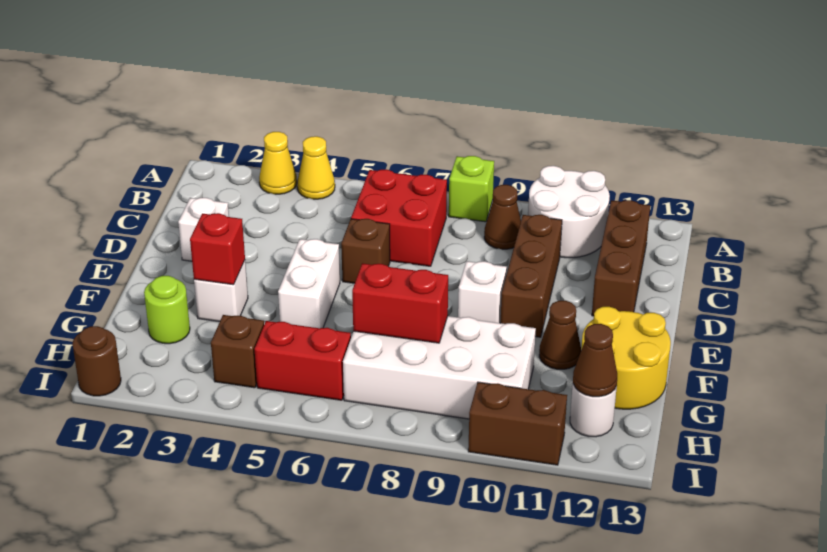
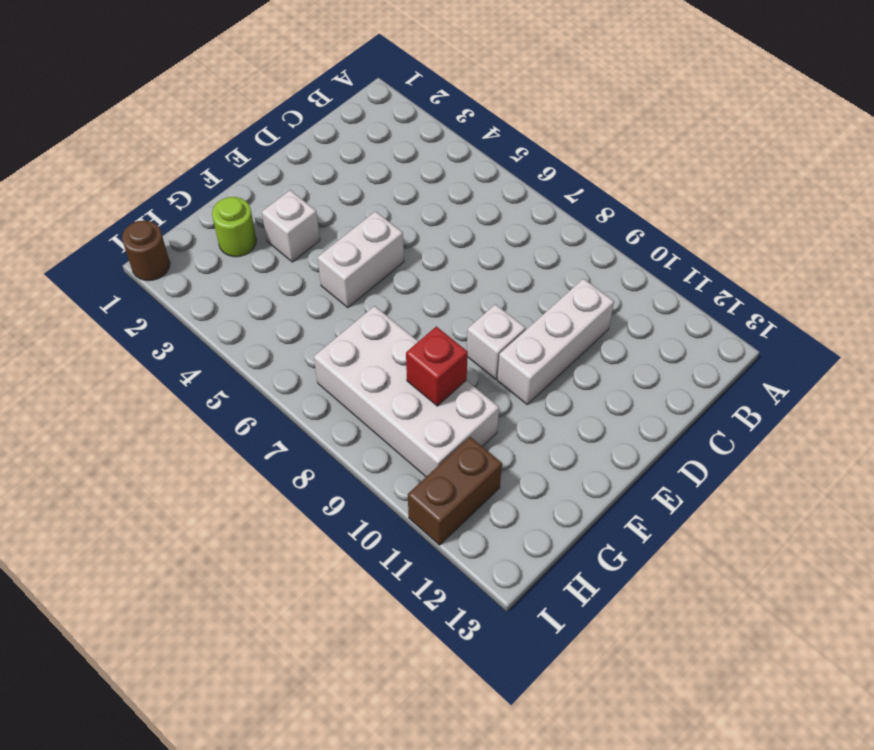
white 1x3 brick [497,279,614,404] -> brown 1x3 brick [501,215,562,337]
red 1x1 brick [406,326,468,406] -> red 1x1 brick moved to [190,213,245,285]
brown 1x2 brick [408,437,502,545] -> brown 1x2 brick turned to [468,382,567,465]
none -> yellow 1x1 cone [259,132,297,194]
none -> yellow 1x1 cone [297,136,335,199]
none -> lime 1x1 brick [449,156,494,222]

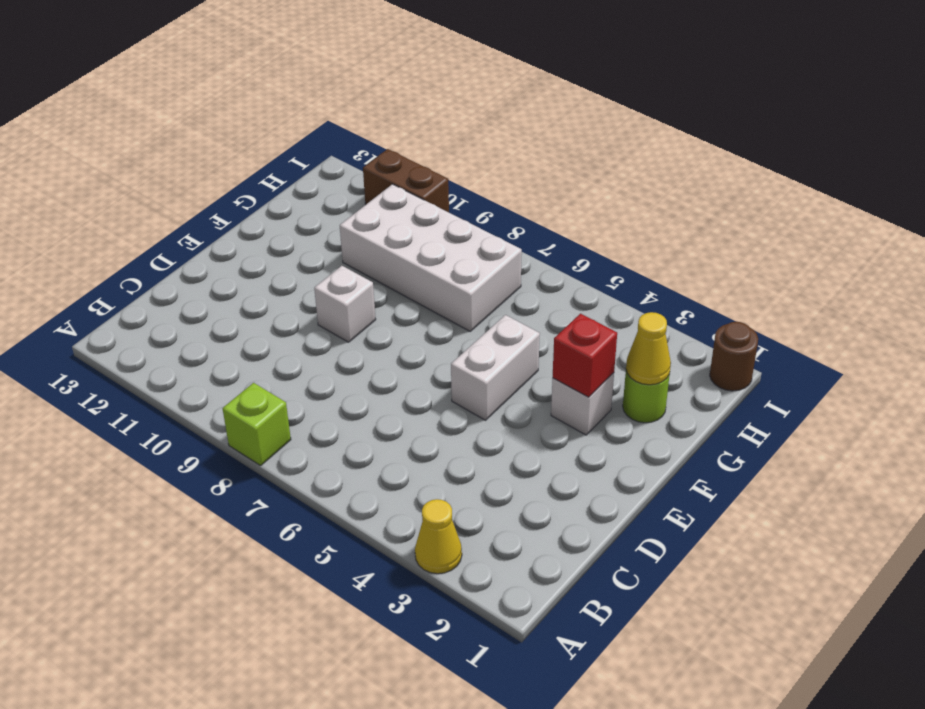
yellow 1x1 cone [626,312,671,385] -> yellow 1x1 cone moved to [297,136,335,199]
none -> white 2x2 round brick [528,166,610,258]
none -> red 2x2 brick [351,169,447,266]
none -> brown 1x1 cone [484,185,521,249]

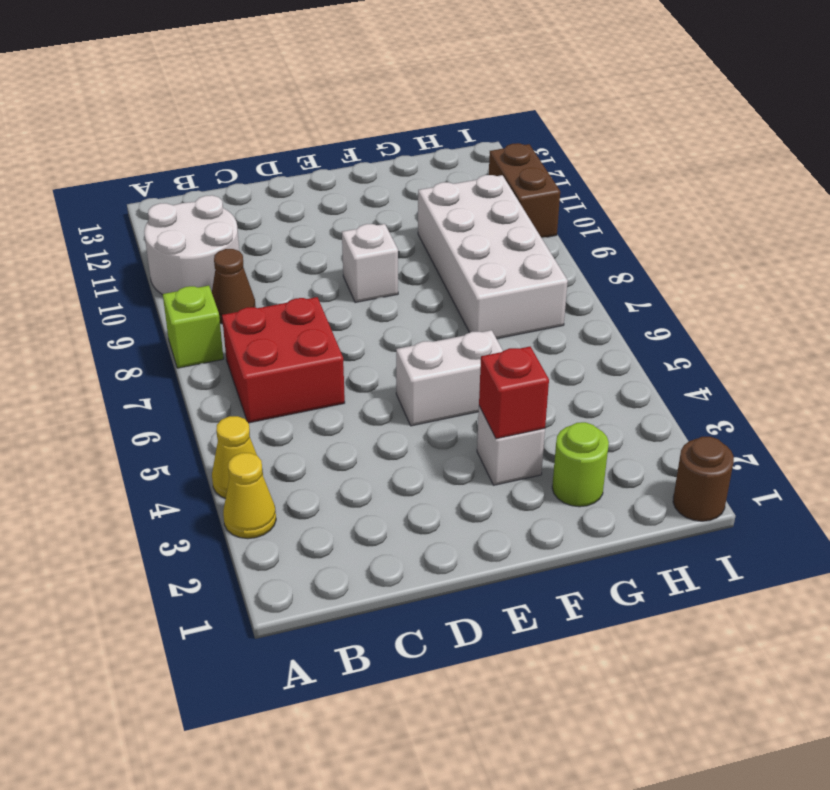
none -> brown 1x3 brick [592,200,650,316]
none -> brown 1x3 brick [501,215,562,337]
none -> white 1x1 brick [178,198,229,261]

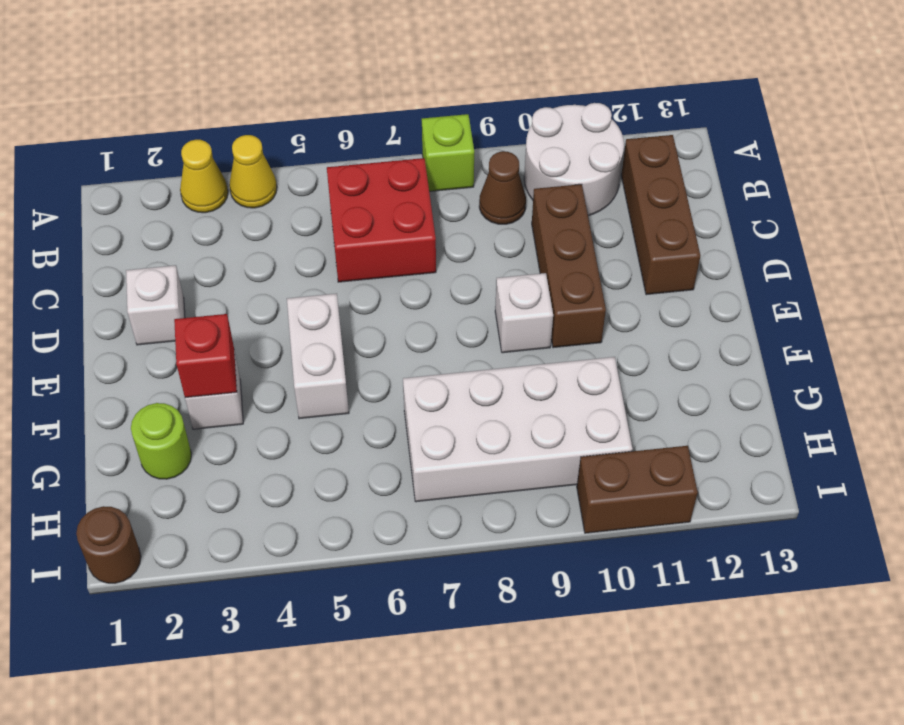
none -> brown 1x1 brick [341,219,390,283]
none -> brown 1x1 cone [539,301,581,369]
none -> yellow 2x2 round brick [581,307,671,409]

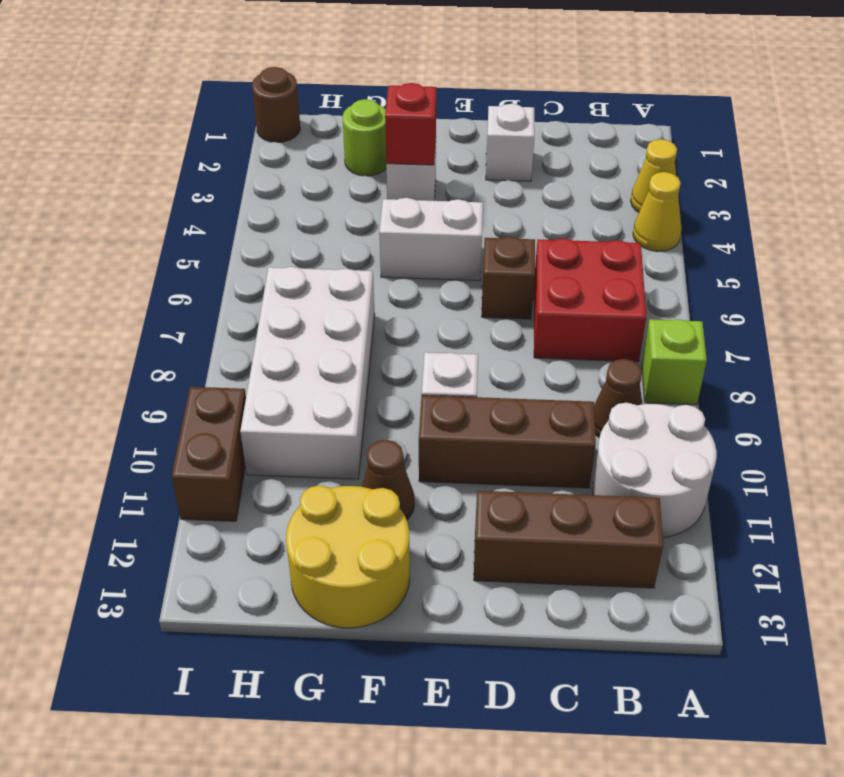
none -> brown 1x1 brick [211,315,264,388]
none -> red 1x2 brick [255,321,351,400]
none -> white 1x1 round brick [570,384,617,437]

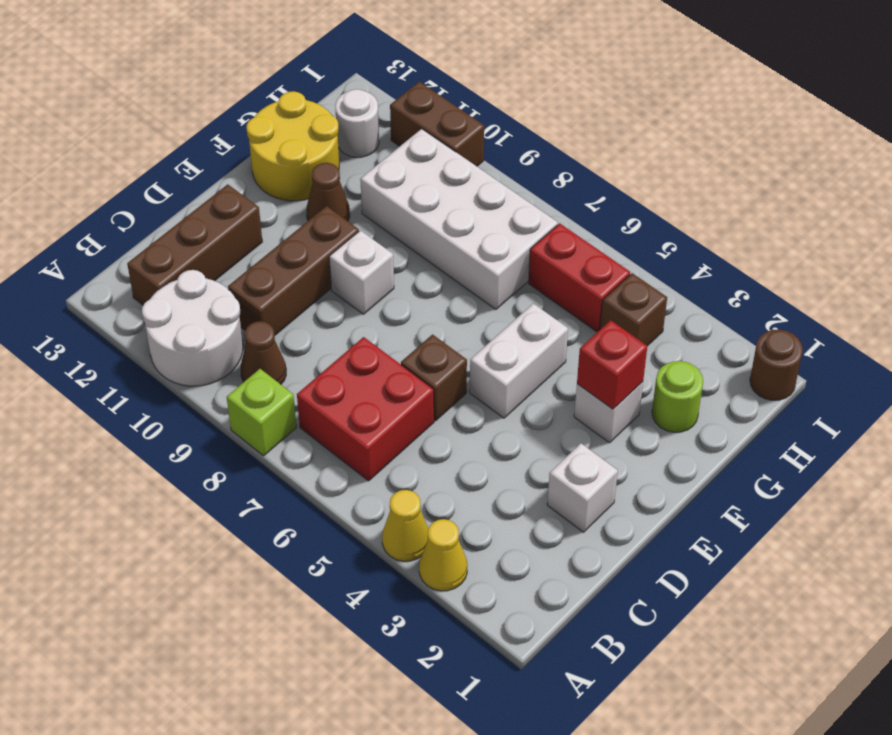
none -> red 1x2 brick [352,263,448,343]
none -> brown 1x1 cone [573,324,617,397]

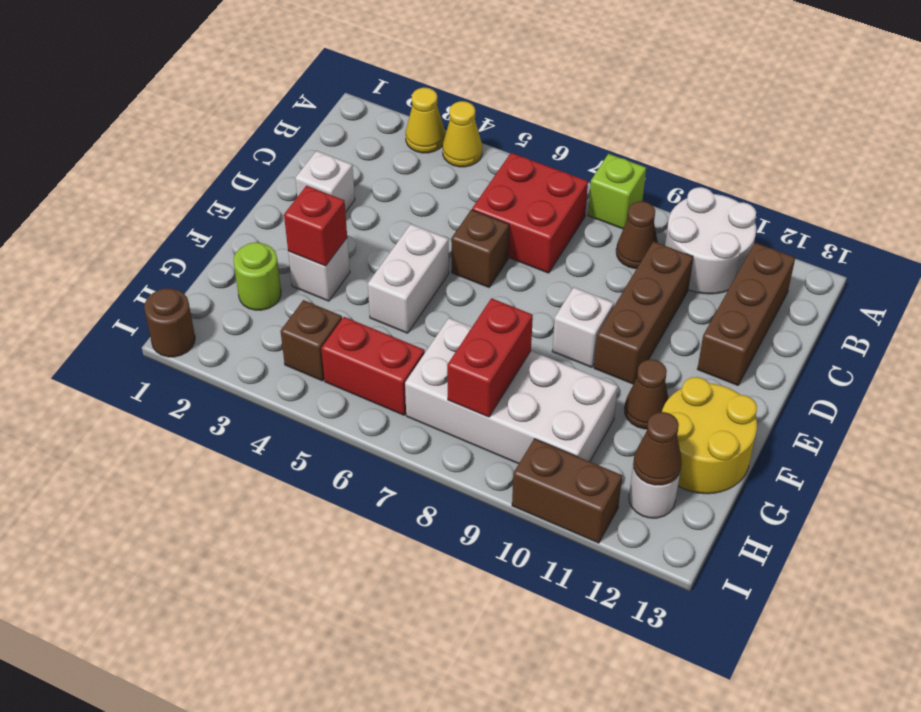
red 1x2 brick [447,298,533,417] -> red 1x2 brick turned to [352,263,448,343]

